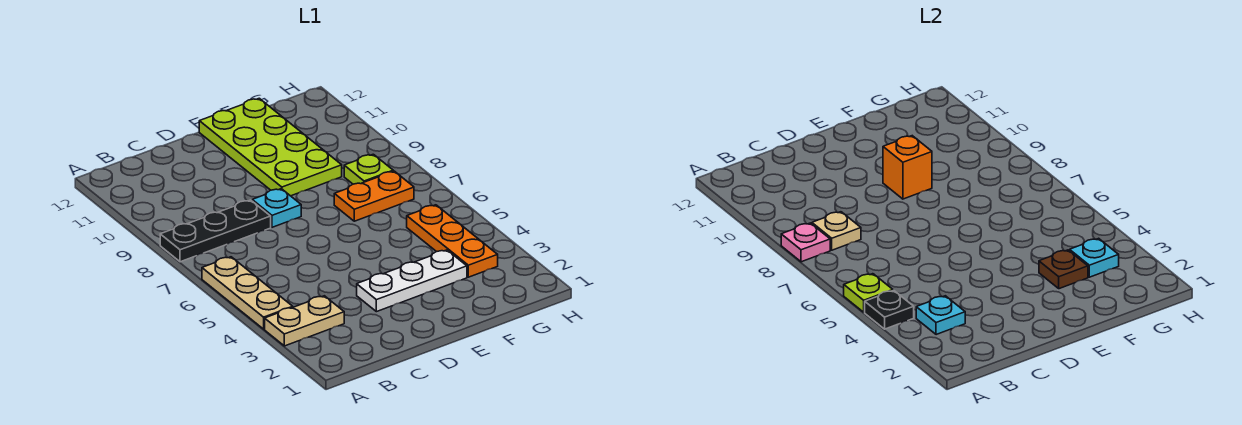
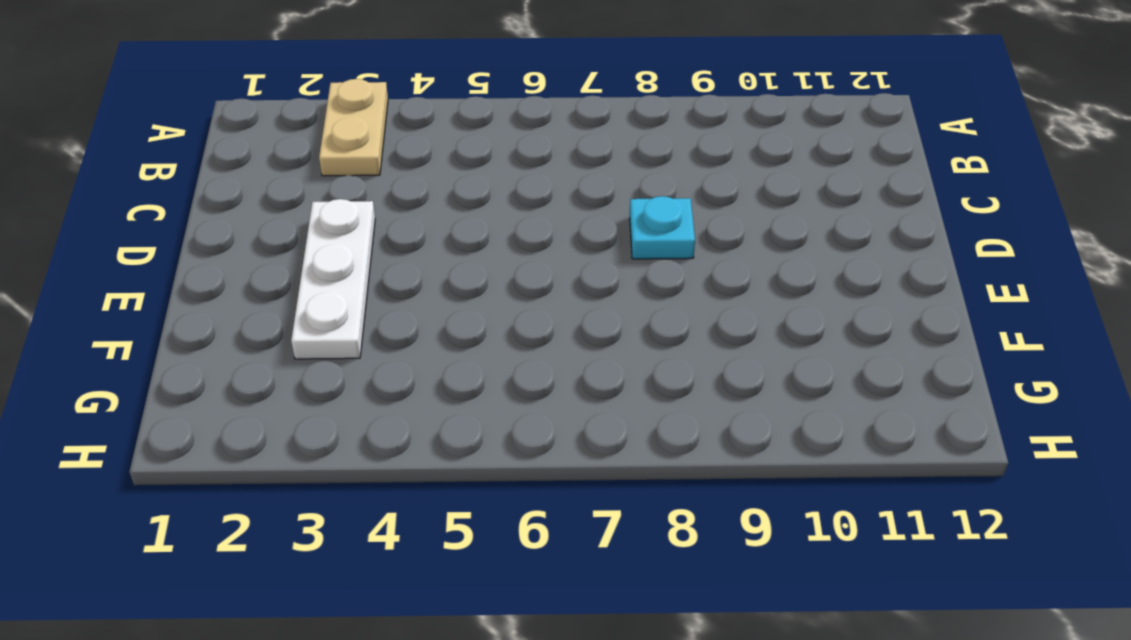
none -> tan 1x3 plate [202,257,293,329]
none -> black 1x3 plate [160,200,271,262]
none -> lime 2x4 plate [199,98,342,196]

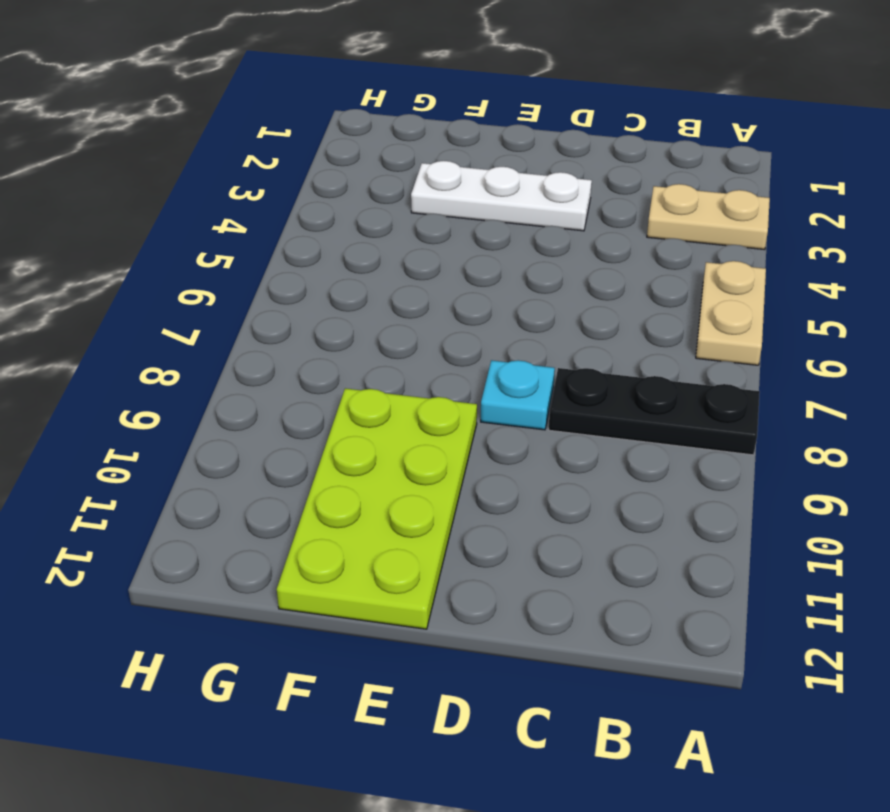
tan 1x2 plate [696,261,766,365] -> tan 1x3 plate [202,257,293,329]
none -> orange 1x2 plate [334,171,414,221]
none -> orange 1x3 plate [407,205,498,277]
none -> lime 1x1 plate [344,154,393,184]

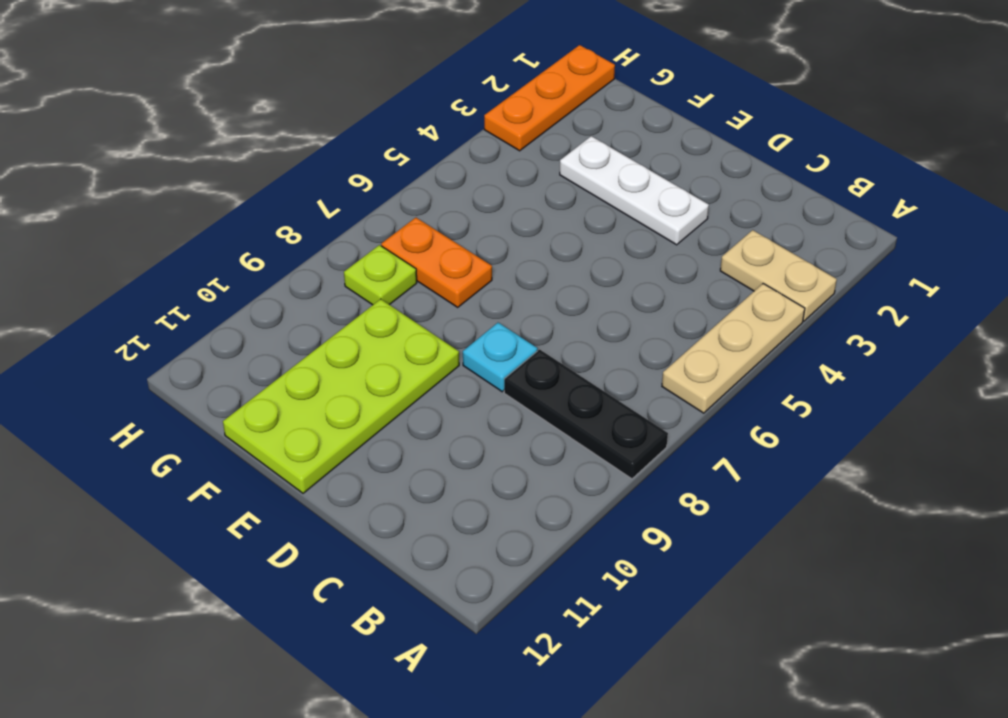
orange 1x3 plate [484,45,615,151] -> orange 1x3 plate moved to [407,205,498,277]
none -> black 1x1 plate [865,290,914,329]
none -> lime 1x1 plate [844,274,893,312]
none -> pink 1x1 plate [781,223,830,262]

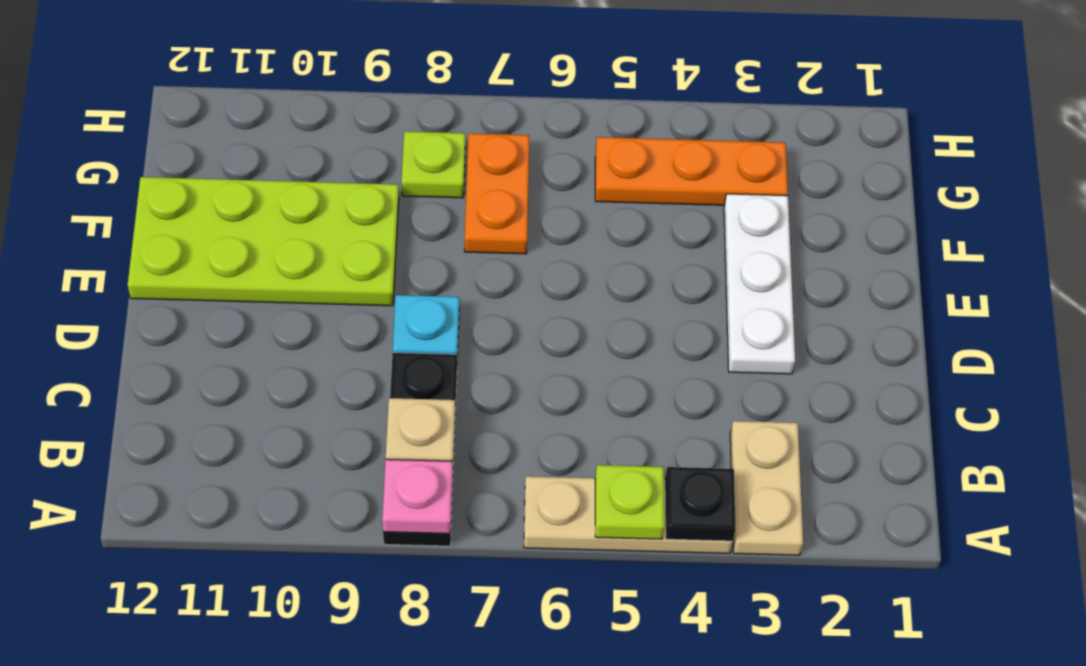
none -> cyan 1x1 plate [916,296,965,335]
none -> orange 1x1 brick [883,136,932,199]
none -> brown 1x1 plate [1039,250,1088,289]

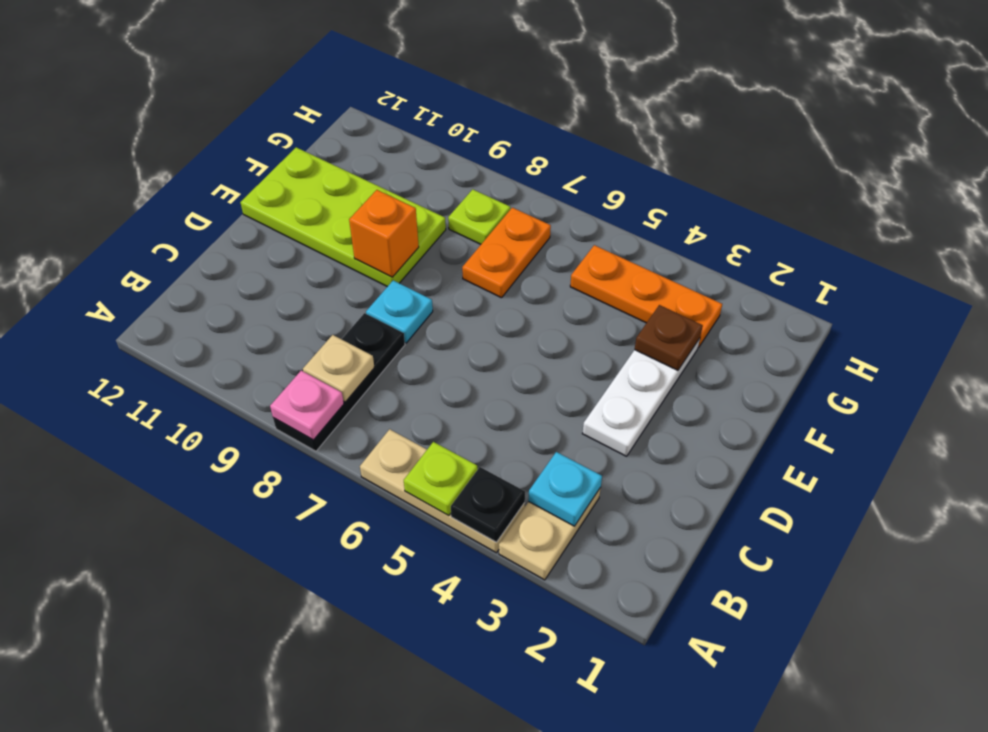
none -> cyan 1x1 plate [1070,238,1119,277]

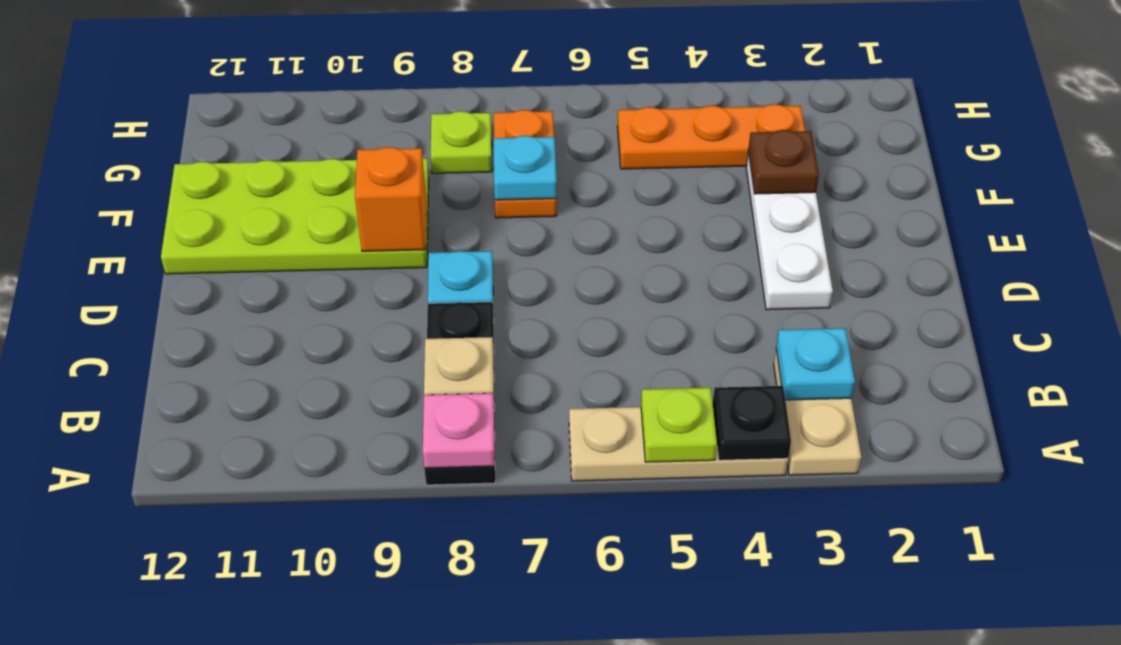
cyan 1x1 plate [494,136,557,200] -> cyan 1x1 plate moved to [1070,238,1119,277]

